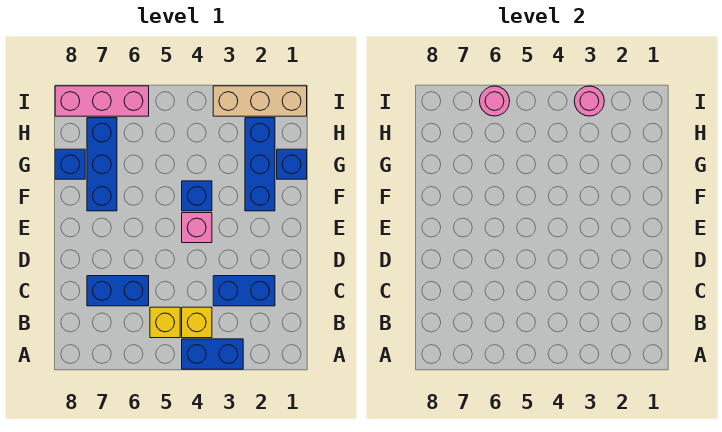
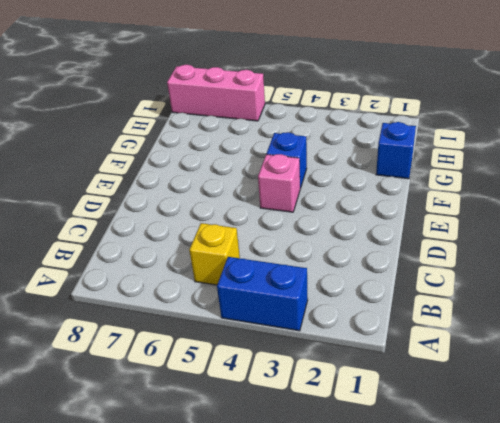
none -> yellow 1x1 brick [182,307,212,338]
none -> blue 1x2 brick [213,276,275,306]
none -> blue 1x2 brick [87,276,149,306]

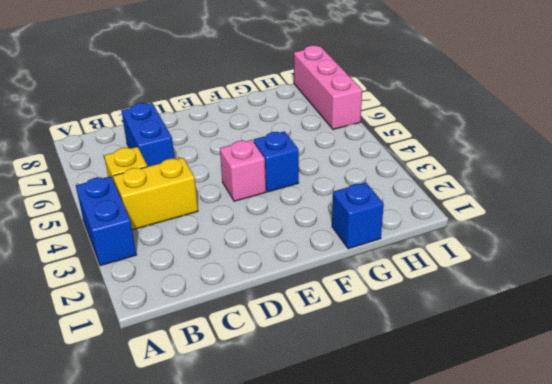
yellow 1x2 brick [113,158,198,230] -> yellow 1x1 brick [182,307,212,338]
none -> blue 1x2 brick [213,276,275,306]
none -> blue 1x3 brick [245,118,275,211]
none -> blue 1x3 brick [87,118,117,211]

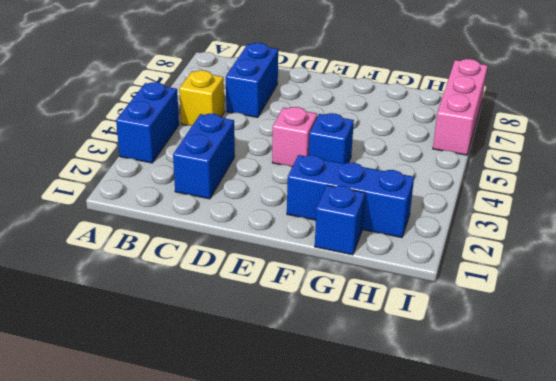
none -> yellow 1x1 brick [182,307,212,338]
none -> blue 1x3 brick [87,118,117,211]
none -> blue 1x1 brick [55,149,85,179]

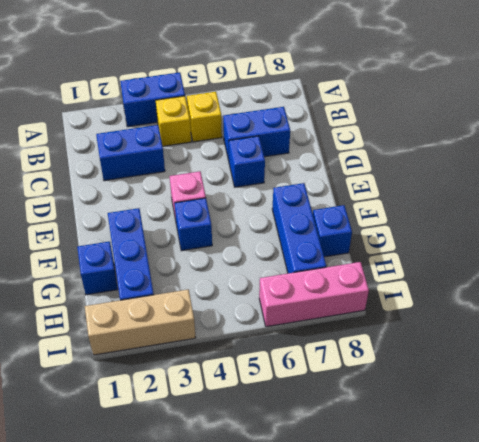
blue 1x1 brick [229,136,265,187] -> none
none -> pink 1x1 round brick [574,86,604,116]
none -> pink 1x1 round brick [480,86,510,116]

